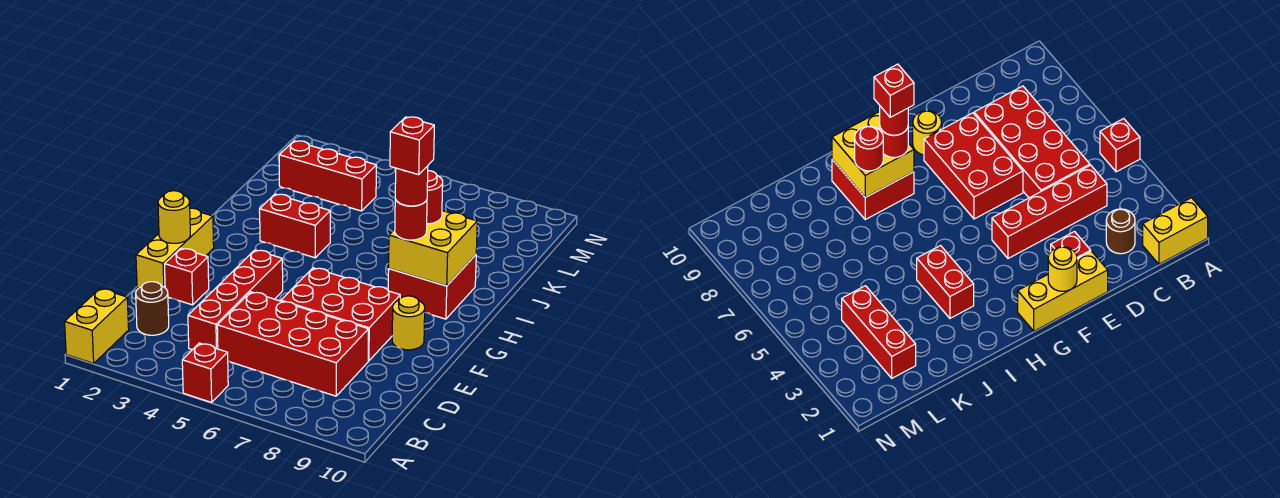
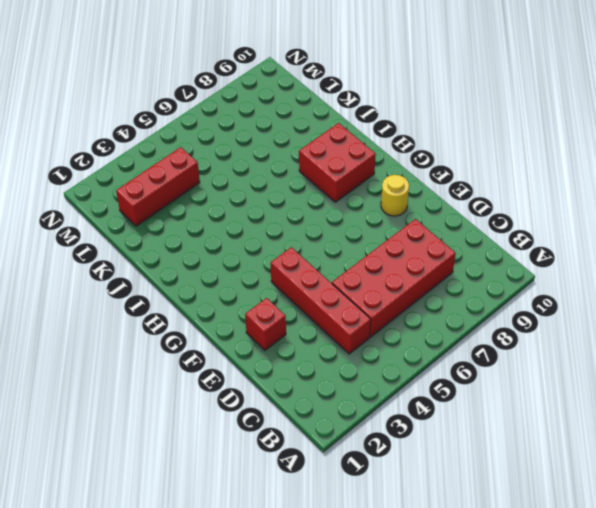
none -> yellow 1x2 brick [65,289,129,363]
none -> red 1x1 brick [182,343,228,402]
none -> brown 1x1 round brick [136,282,169,335]

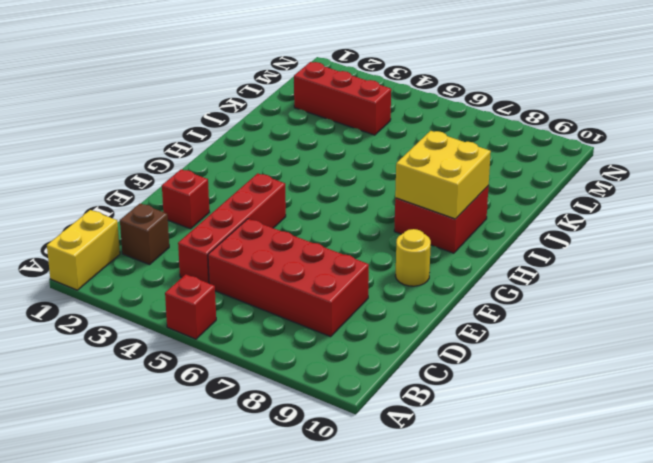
brown 1x1 brick [120,203,169,265] -> brown 1x1 round brick [136,282,169,335]
none -> yellow 1x3 brick [136,208,214,288]
none -> red 2x3 brick [281,268,400,361]
none -> red 1x2 brick [260,194,330,258]

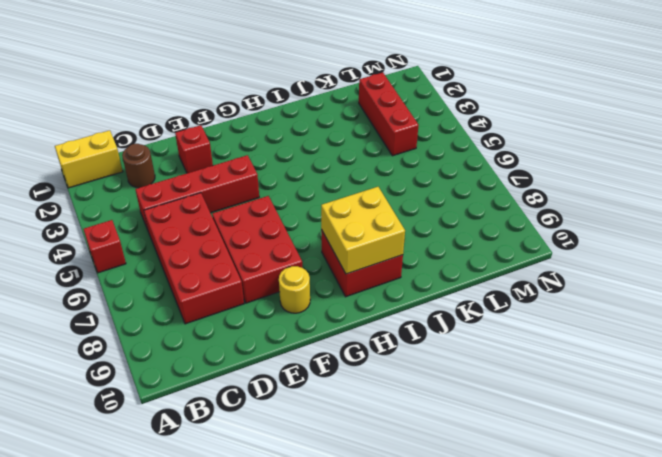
none -> yellow 1x3 brick [136,208,214,288]
none -> red 1x2 brick [260,194,330,258]
none -> yellow 1x1 round brick [158,191,190,243]

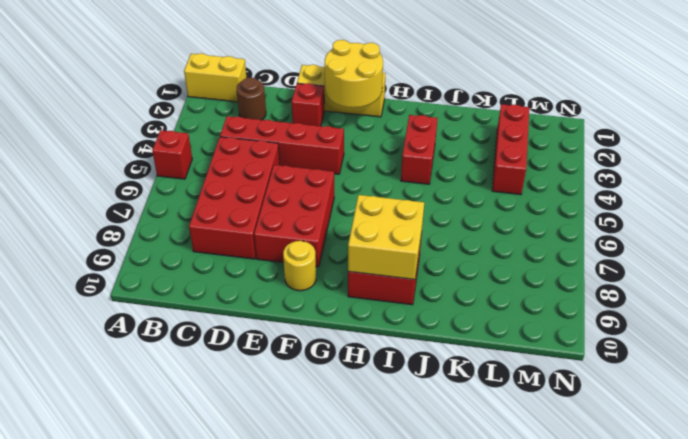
yellow 2x2 round brick [325,40,383,108] -> yellow 1x1 round brick [158,191,190,243]
none -> red 1x1 round brick [395,199,427,240]
none -> red 1x1 round brick [427,171,443,224]
none -> red 1x1 round brick [395,166,428,206]

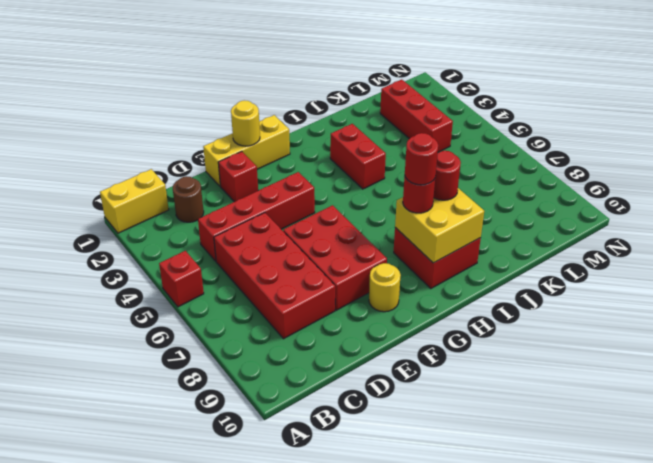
none -> red 1x1 brick [390,117,434,175]

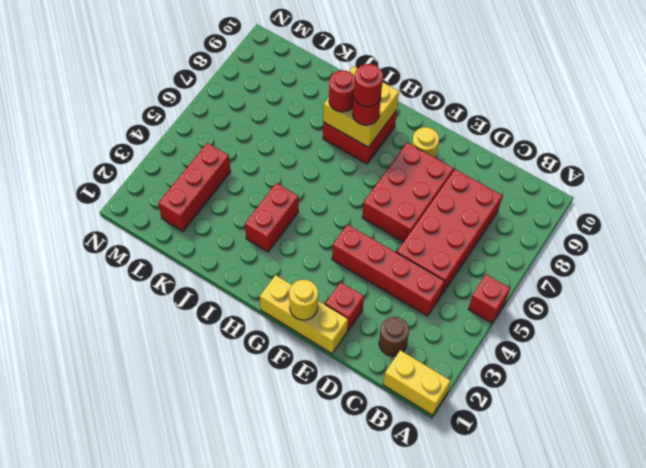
none -> red 1x1 brick [390,117,434,175]

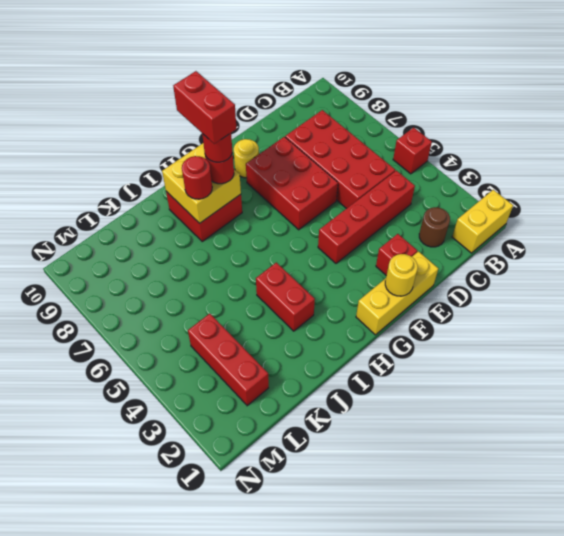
red 1x2 brick [173,71,237,144] -> red 1x1 brick [390,117,434,175]

